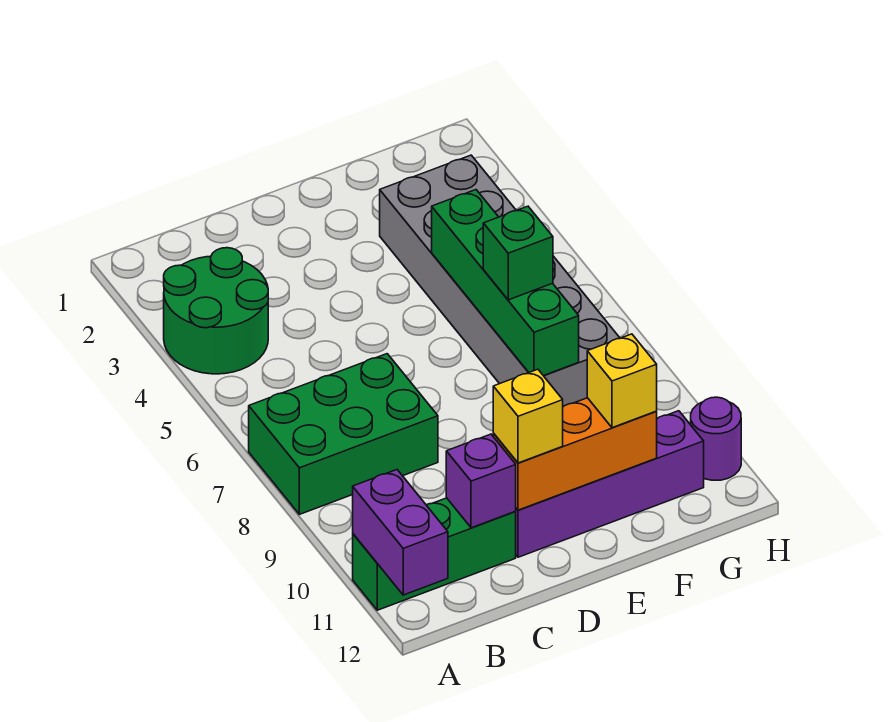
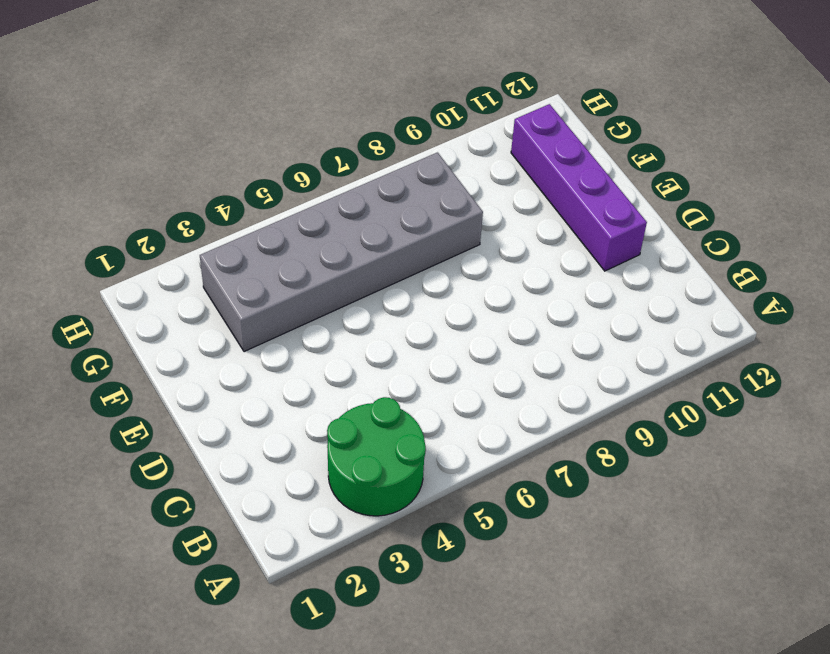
none -> green 2x3 brick [249,354,438,514]
none -> green 1x3 brick [353,498,516,610]
none -> purple 1x1 round brick [691,397,741,480]

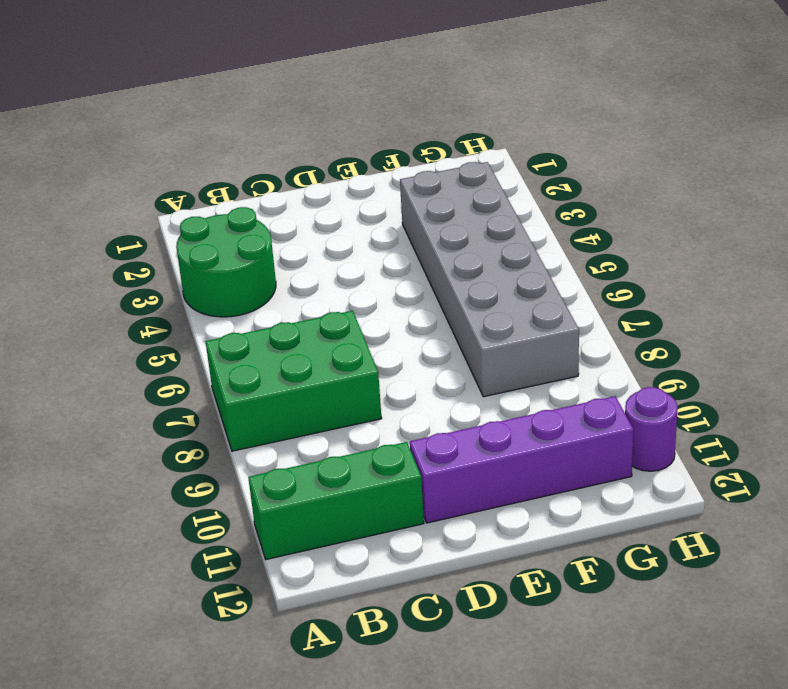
none -> purple 1x2 brick [353,470,448,595]
none -> purple 1x1 brick [446,434,516,528]
none -> orange 1x3 brick [493,398,657,510]

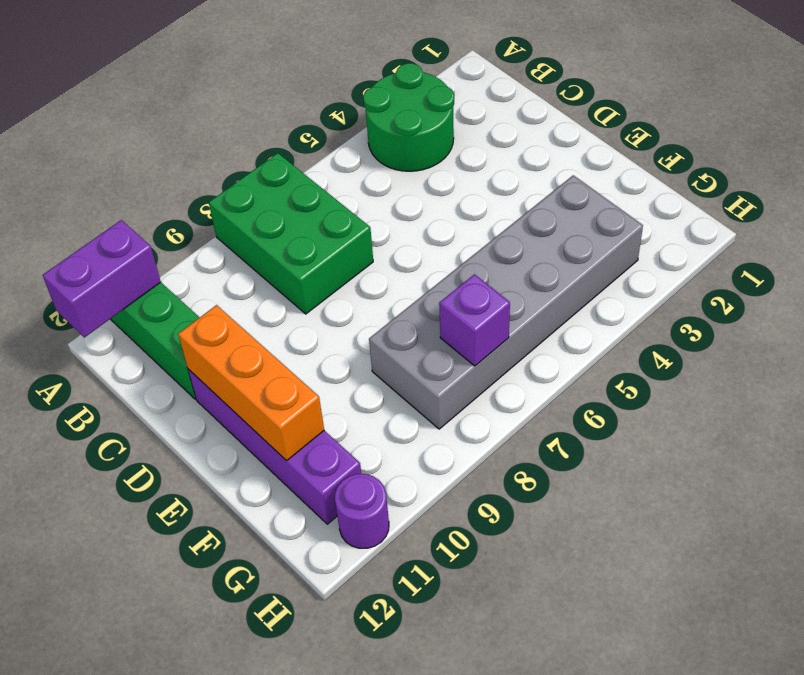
purple 1x1 brick [439,274,510,366] -> purple 1x1 brick moved to [446,434,516,528]
none -> green 1x4 brick [432,190,579,376]
none -> yellow 1x1 brick [493,369,563,463]
none -> green 1x1 brick [483,206,553,300]

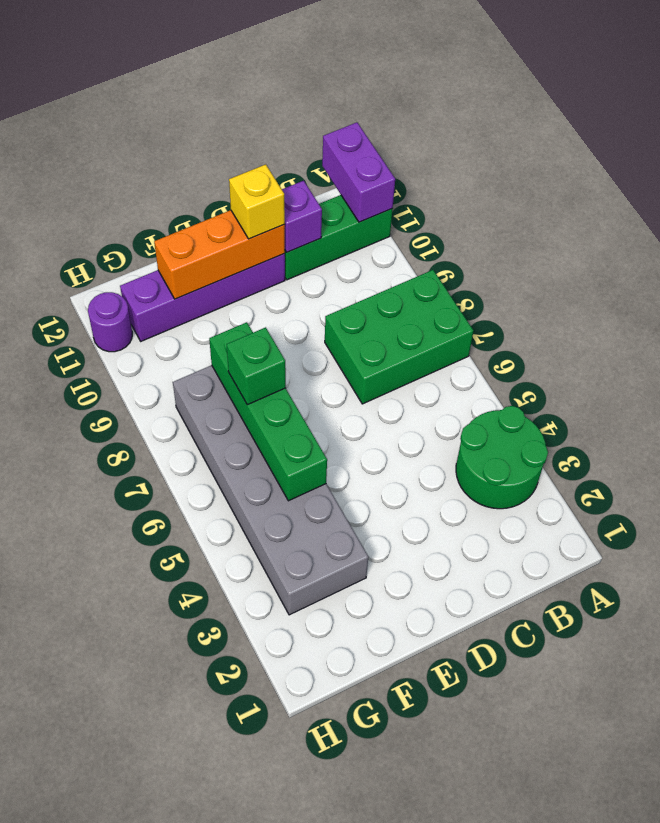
none -> yellow 1x1 brick [587,334,657,428]

